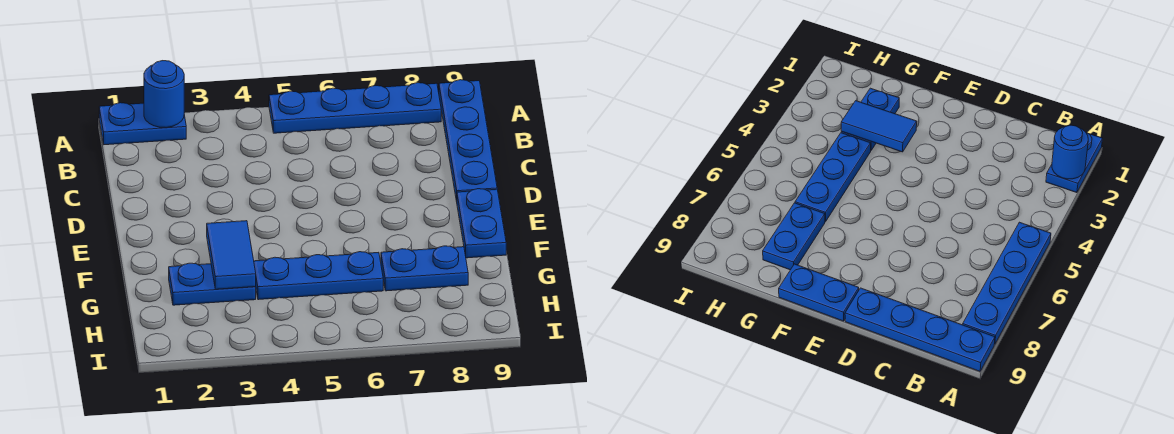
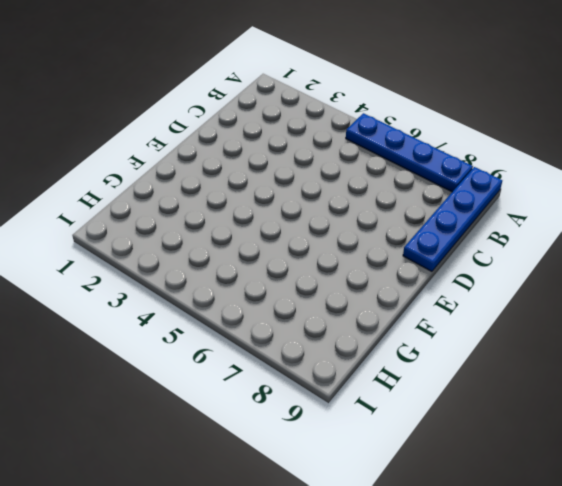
none -> blue 1x2 plate [99,103,186,145]
none -> blue 1x2 plate [457,189,506,258]

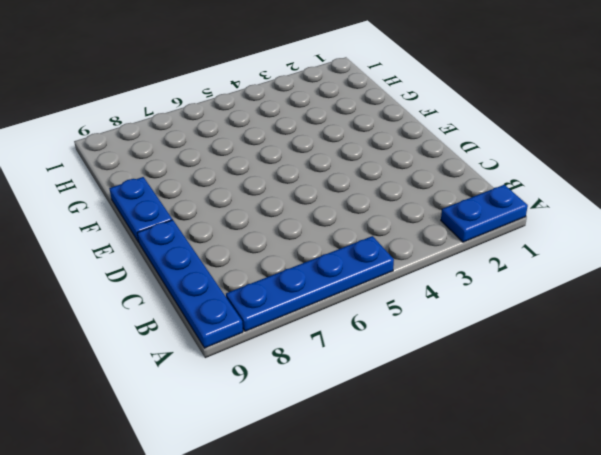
none -> blue 1x2 plate [169,263,256,305]
none -> blue 1x3 plate [254,252,383,300]

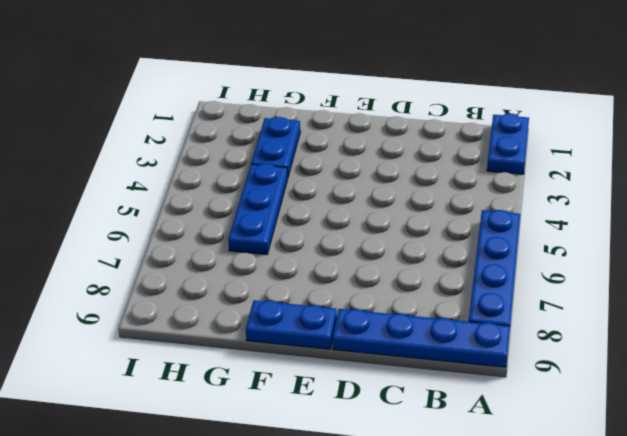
none -> blue 1x2 plate [381,246,468,291]
none -> blue 1x1 round brick [144,61,184,127]

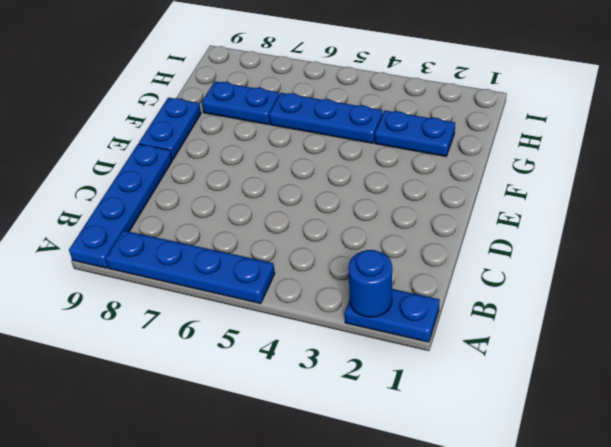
none -> blue 1x2 tile [207,221,256,289]

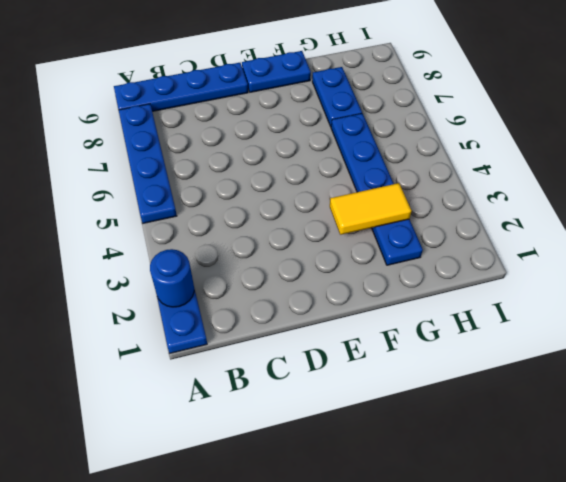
yellow 1x2 tile [330,183,412,235] -> blue 1x2 tile [207,221,256,289]

